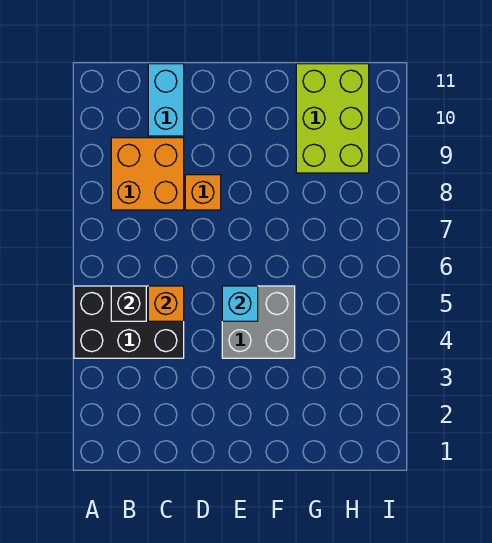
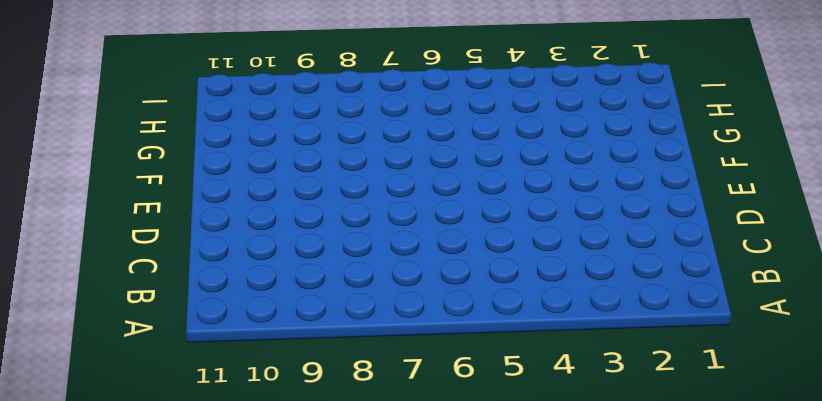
none -> black 2x3 brick [74,286,184,358]
none -> orange 2x2 brick [111,138,184,210]

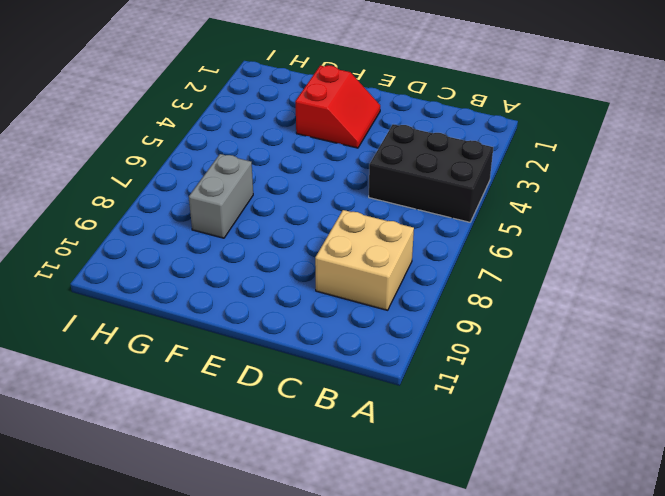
tan 2x2 brick [315,210,414,310] -> orange 2x2 brick [111,138,184,210]
red 2x2 slope [295,66,380,148] -> none
grey 1x2 brick [189,154,253,238] -> none
none -> cyan 1x2 brick [148,64,184,136]
none -> orange 1x1 brick [185,175,221,210]

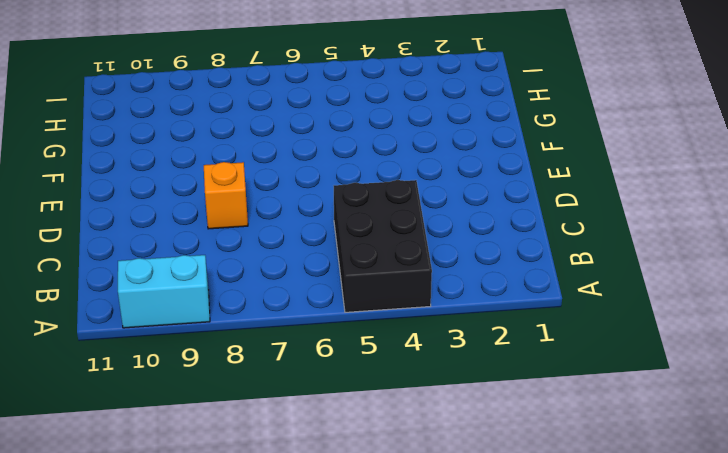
cyan 1x2 brick [118,255,210,328] -> cyan 1x2 brick moved to [148,64,184,136]
none -> orange 2x2 brick [111,138,184,210]
none -> grey 2x2 brick [222,286,295,358]

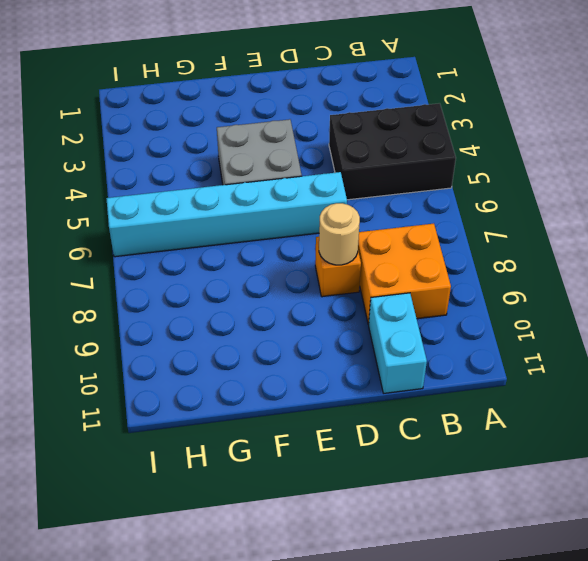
cyan 1x6 brick [106,172,347,257] -> none
tan 1x1 round brick [319,203,360,265] -> none
none -> lime 2x3 brick [296,64,369,173]
none -> black 1x1 brick [111,286,146,321]

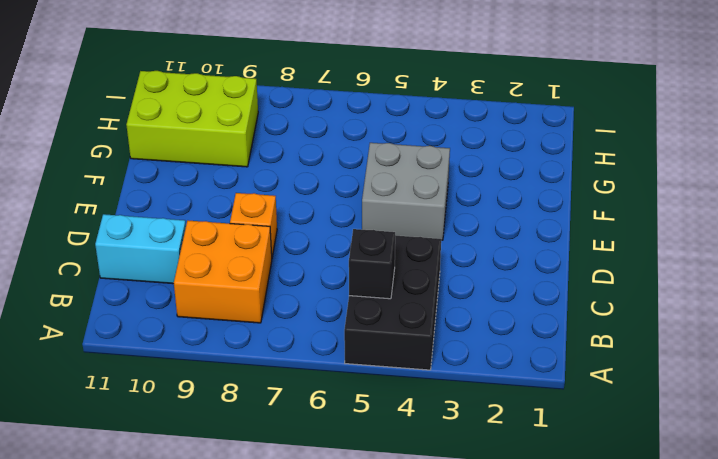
none -> orange 1x1 brick [148,286,184,321]
none -> cyan 1x1 brick [222,286,258,321]

